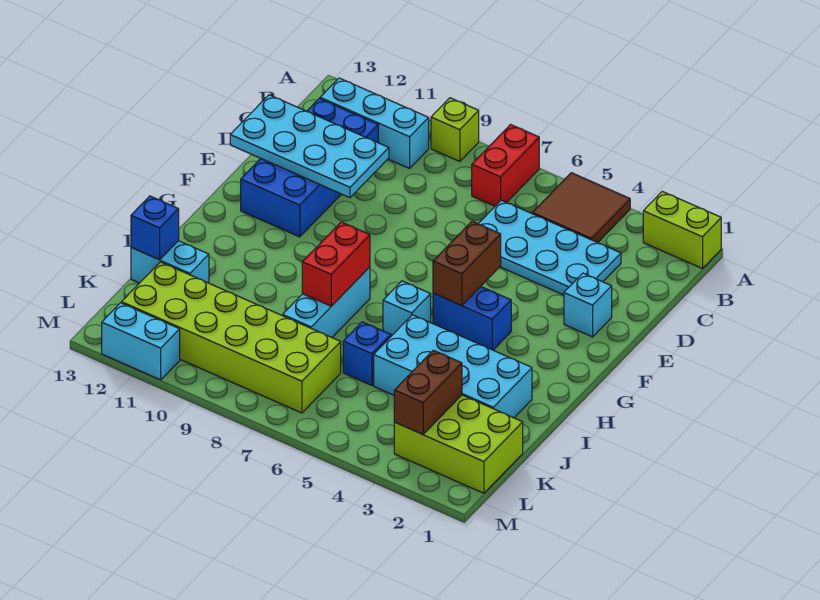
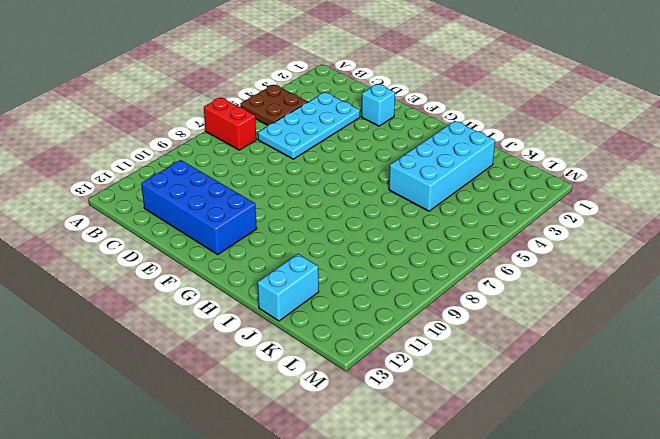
brown 2x2 plate [240,84,307,125] -> brown 2x2 tile [532,173,630,243]
none -> lime 1x2 brick [643,191,721,269]
none -> lime 1x1 brick [431,98,479,161]
none -> cyan 1x3 brick [320,78,429,168]

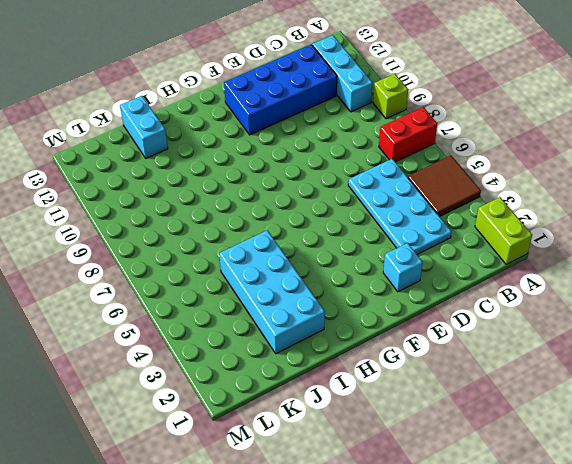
none -> blue 1x2 brick [433,287,511,350]
none -> cyan 1x1 brick [383,281,431,336]
none -> cyan 1x3 brick [283,267,370,337]

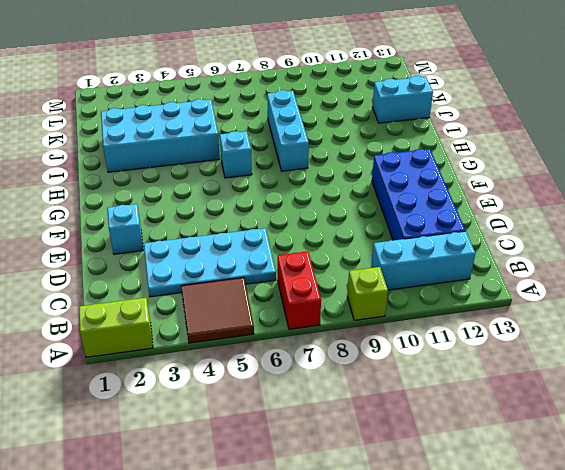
none -> blue 1x2 brick [433,287,511,350]
none -> blue 1x1 brick [343,322,391,385]
none -> lime 2x3 brick [394,395,523,493]

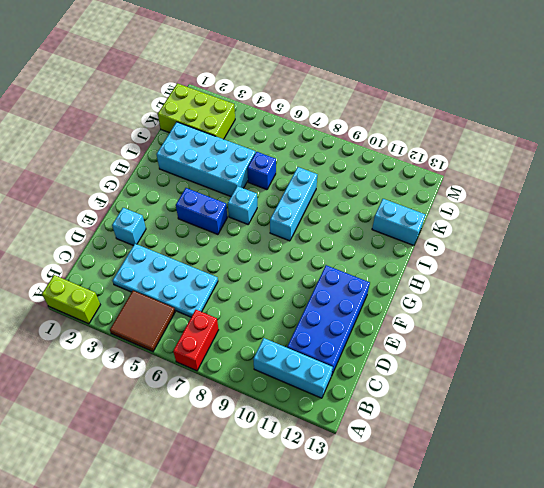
none -> lime 1x1 brick [431,98,479,161]
none -> lime 2x6 brick [121,262,341,413]
none -> cyan 1x2 brick [102,303,180,380]

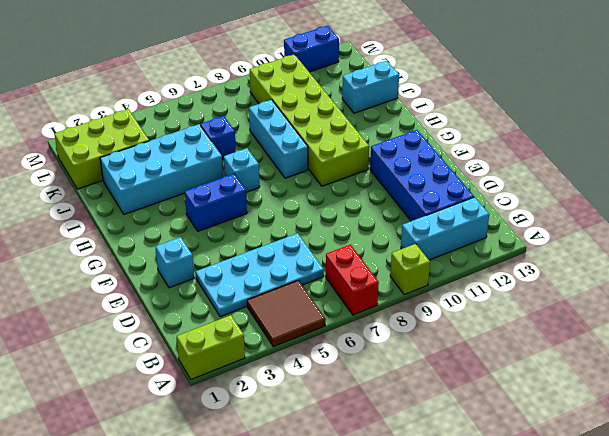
lime 2x6 brick [250,54,369,186] -> lime 2x6 brick turned to [121,262,341,413]
blue 1x2 brick [284,25,339,72] -> cyan 1x2 brick [102,303,180,380]
none -> cyan 2x4 plate [230,95,389,198]
none -> brown 1x2 brick [433,221,501,306]
none -> red 1x2 brick [302,222,370,306]

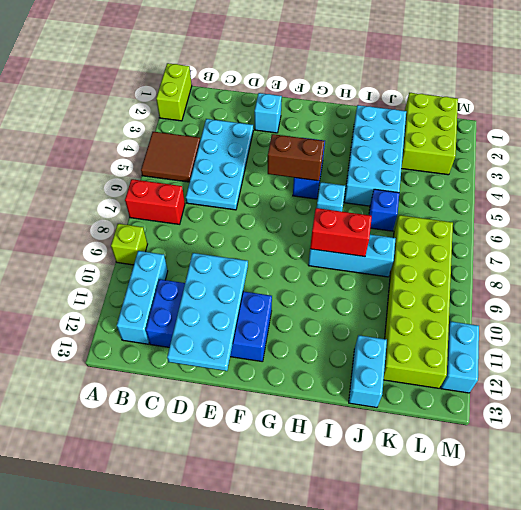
none -> blue 1x1 brick [131,196,179,260]
none -> brown 1x2 brick [394,350,462,434]

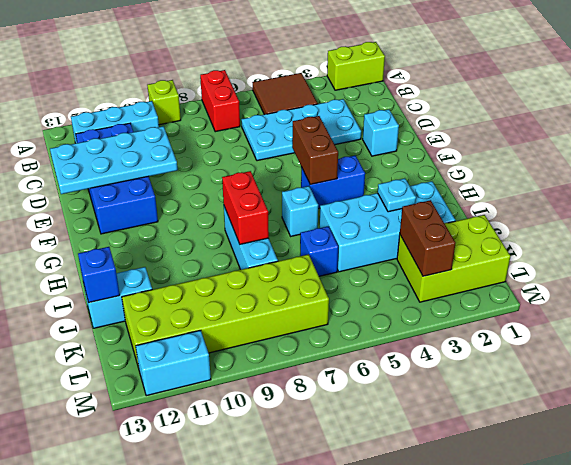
cyan 1x1 plate [378,178,416,212] -> none

